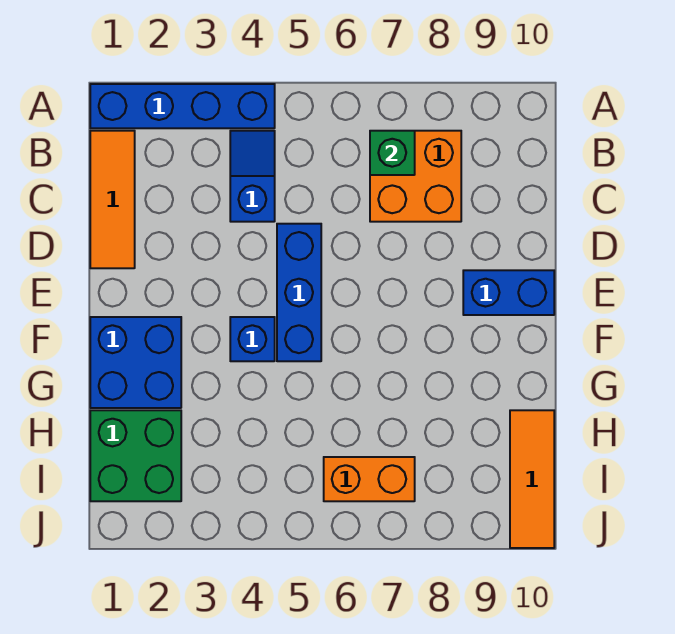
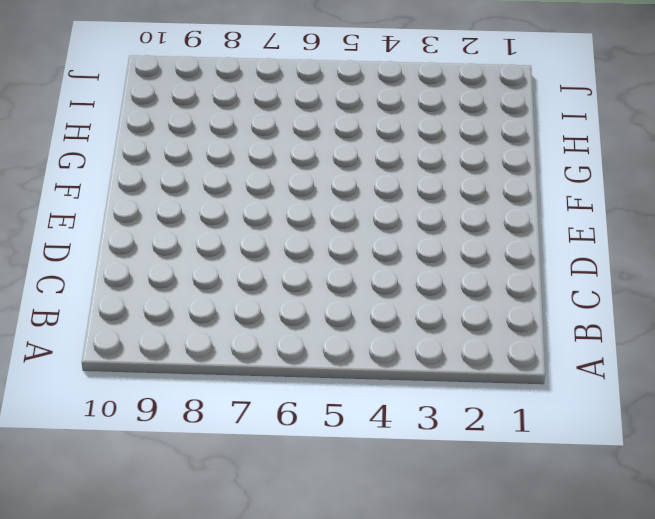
none -> blue 1x4 brick [90,84,275,128]
none -> orange 1x3 tile [90,131,135,268]
none -> blue 1x2 slope [230,131,275,222]

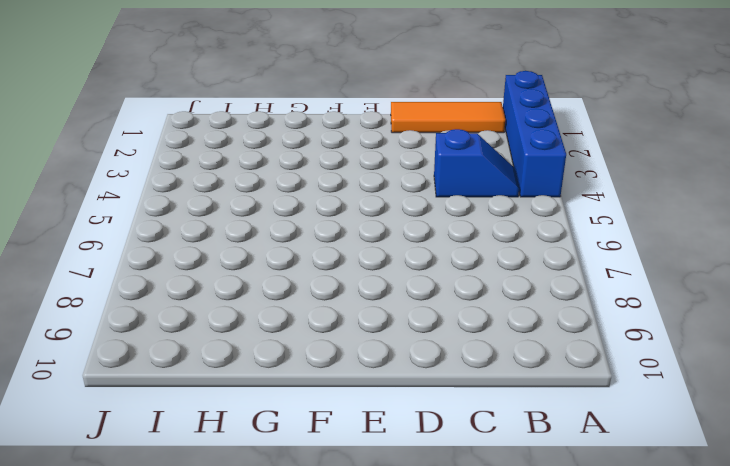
none -> orange 2x2 brick [370,131,461,222]
none -> blue 1x3 brick [277,224,321,361]
none -> blue 1x2 brick [463,270,554,315]

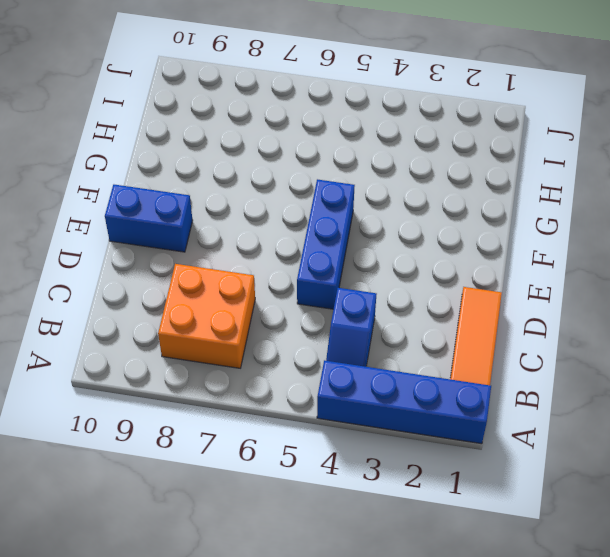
none -> blue 2x2 brick [90,317,181,408]
none -> blue 1x1 brick [230,317,275,361]
none -> green 2x2 brick [90,410,181,501]

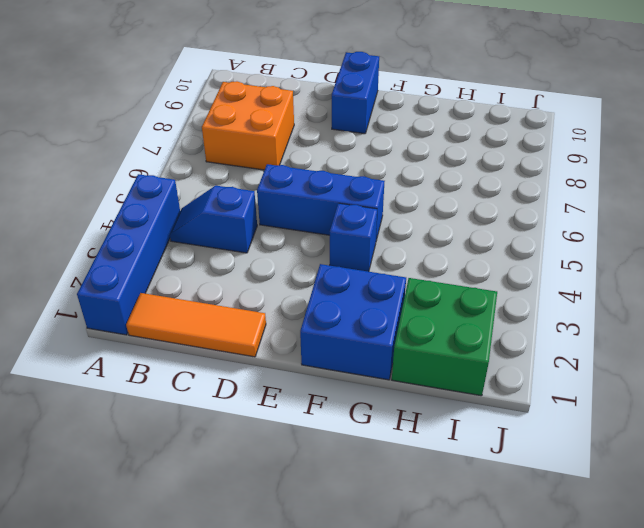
none -> orange 1x3 tile [510,410,554,548]
none -> orange 1x2 brick [324,457,415,501]
none -> green 1x1 brick [370,131,415,175]

